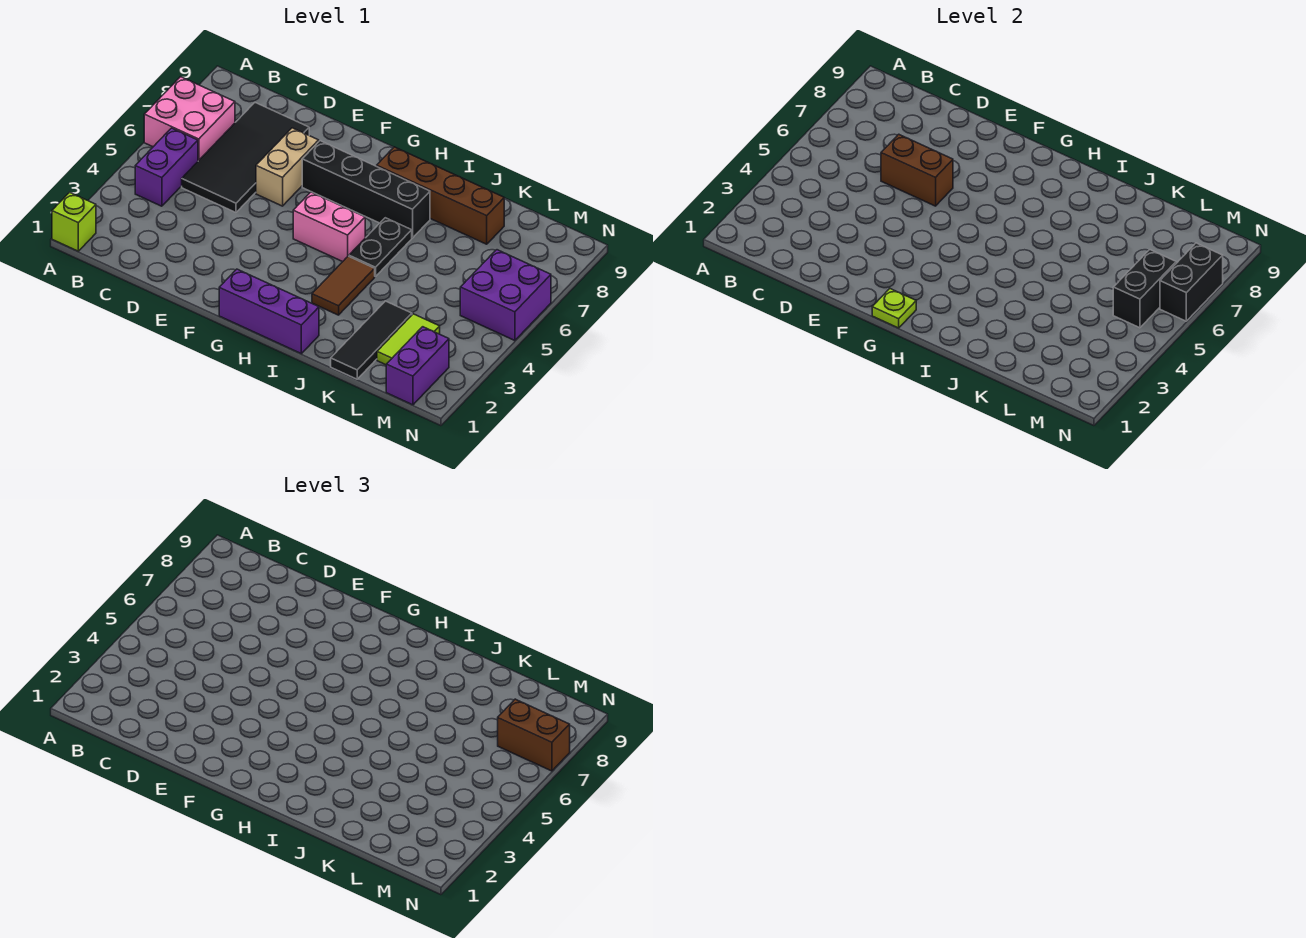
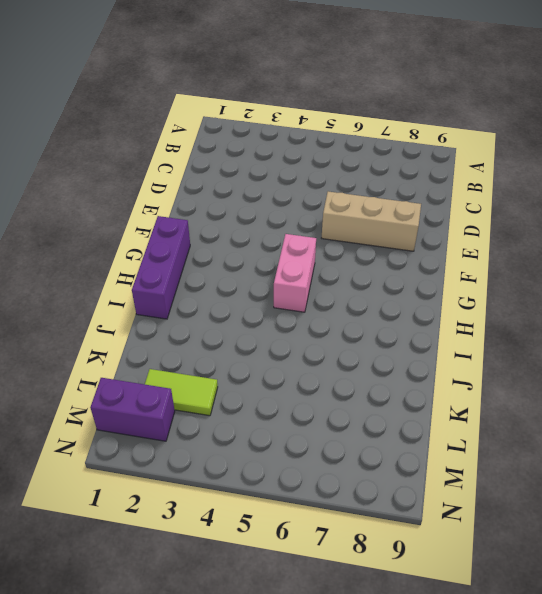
tan 1x3 brick [322,191,421,251] -> tan 1x2 brick [256,128,319,206]
none -> lime 1x1 brick [52,192,96,251]
none -> pink 2x2 brick [144,77,235,161]
none -> purple 1x2 brick [135,128,198,206]

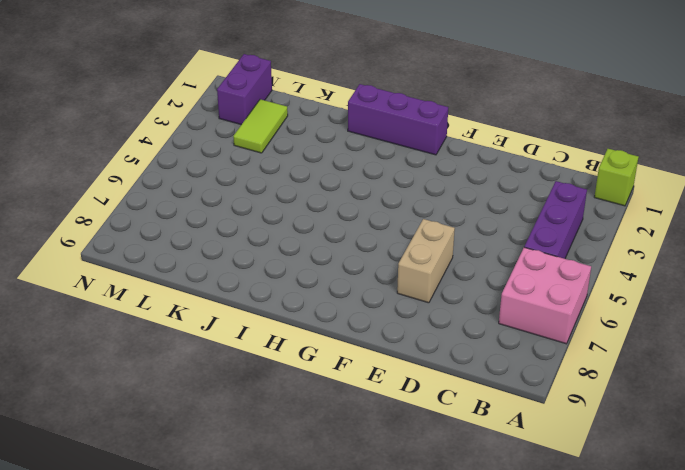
purple 1x3 brick [524,181,587,259] -> purple 1x2 brick [135,128,198,206]
none -> black 2x4 tile [182,103,309,212]
none -> black 1x4 brick [302,141,430,238]
none -> pink 1x2 brick [293,192,365,262]

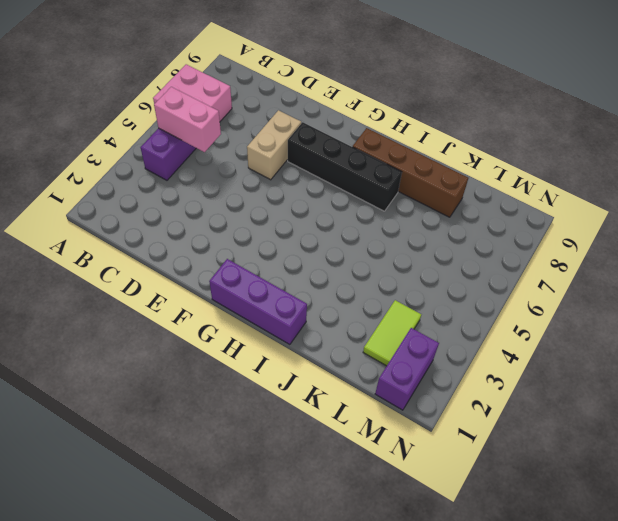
pink 1x2 brick [154,87,221,152] -> pink 1x2 brick moved to [293,192,365,262]
none -> lime 1x1 brick [52,192,96,251]
none -> black 2x4 tile [182,103,309,212]
none -> brown 1x2 tile [312,256,375,315]

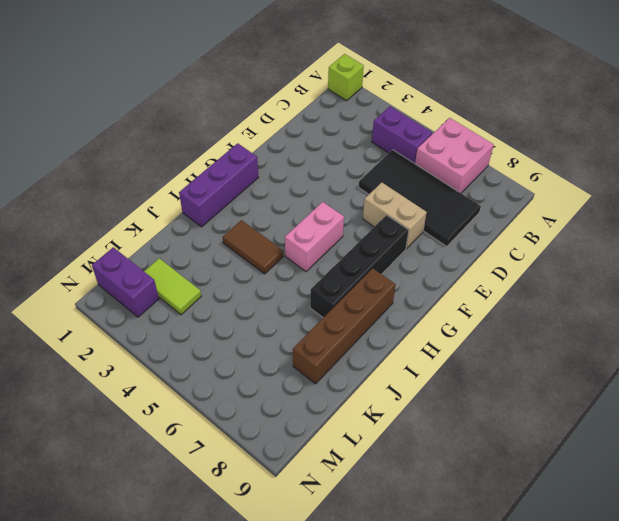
none -> black 1x2 plate [349,218,412,277]
none -> black 1x3 tile [331,301,412,379]
none -> purple 2x2 brick [460,250,551,341]

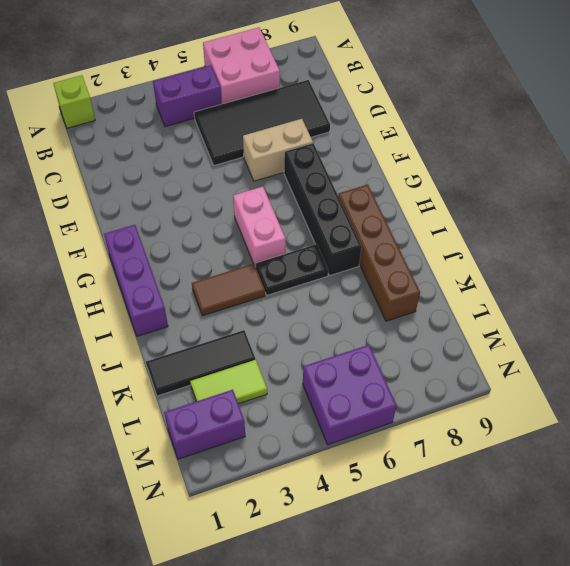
none -> brown 1x2 brick [881,134,953,206]
none -> lime 1x1 plate [872,289,916,328]
none -> black 1x2 brick [1113,250,1176,328]

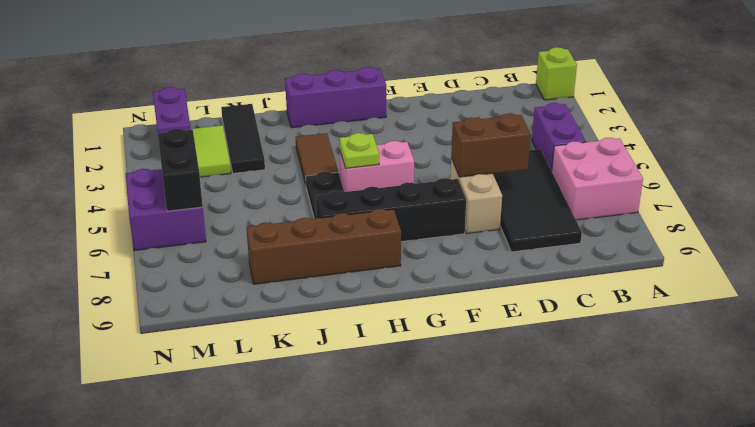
lime 1x1 plate [340,133,379,168] -> lime 1x1 plate moved to [872,289,916,328]
none -> black 1x2 brick [1160,243,1223,321]
none -> brown 1x2 brick [498,699,570,771]

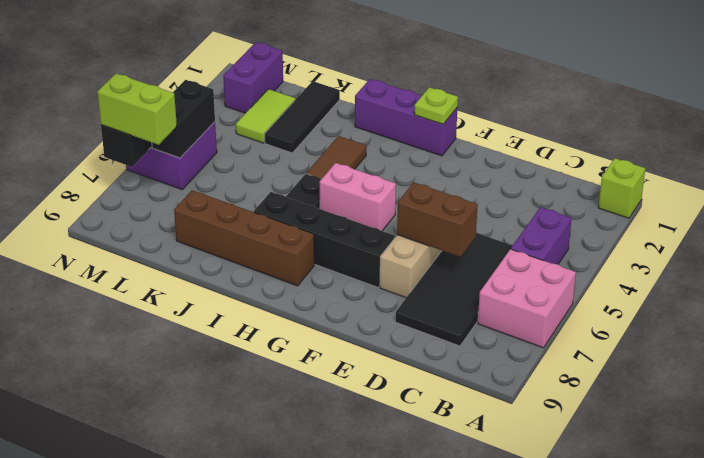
lime 1x2 brick [97,73,177,145] -> brown 1x2 brick [498,699,570,771]

